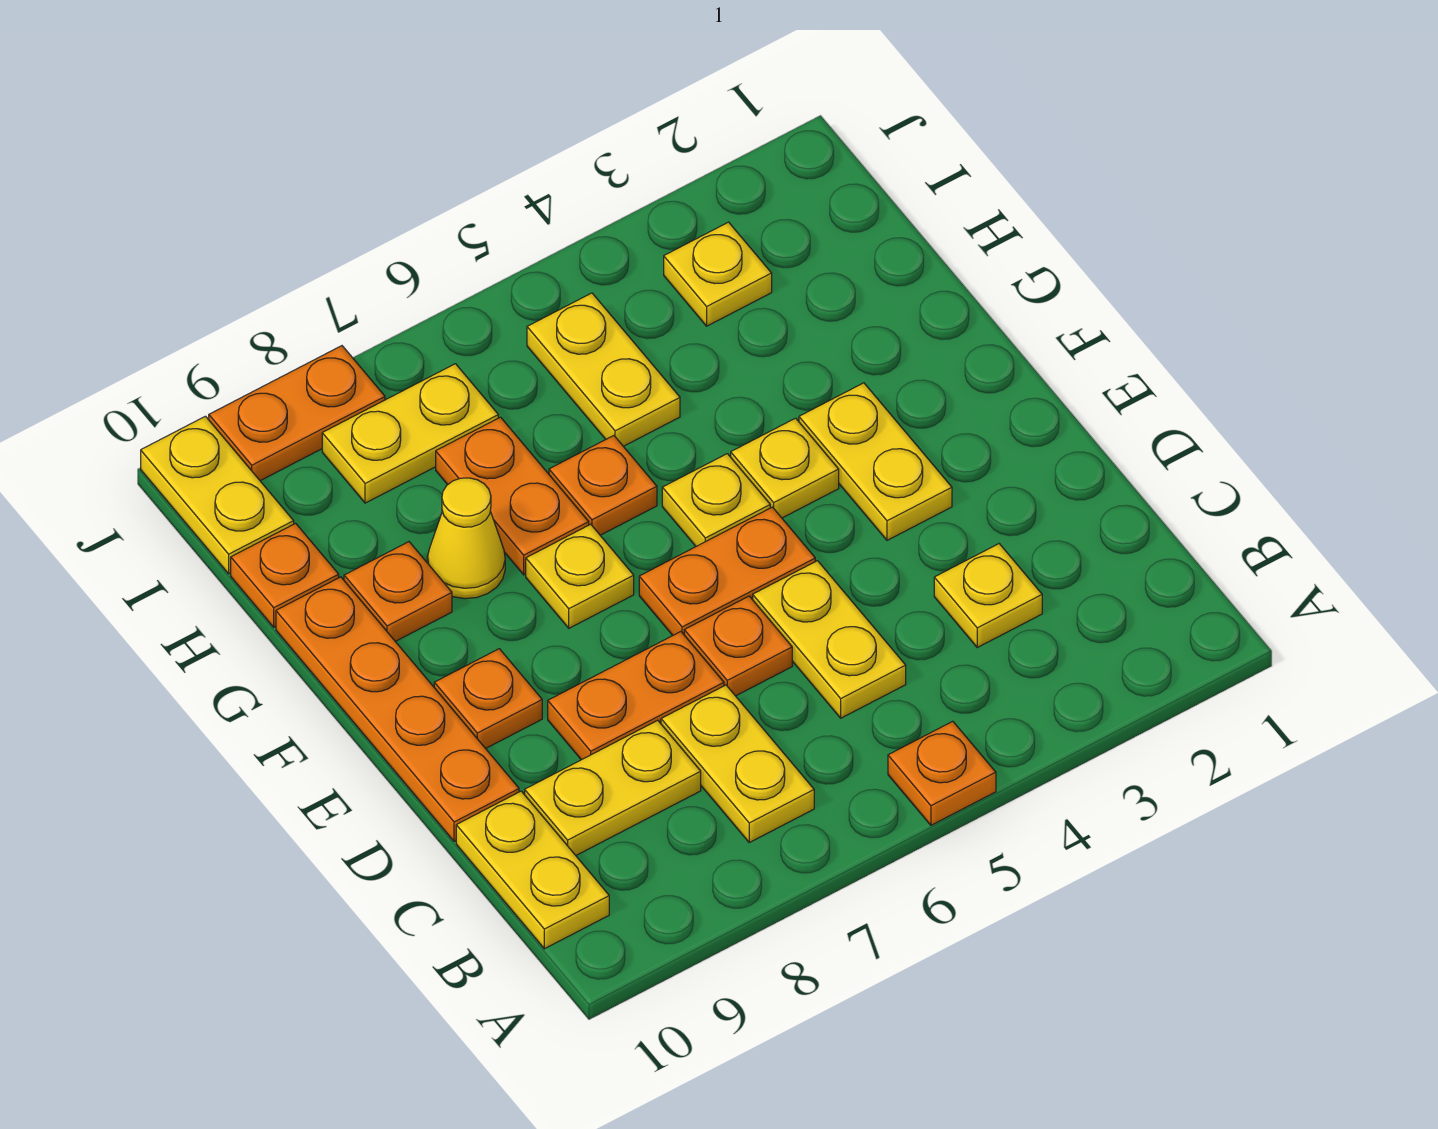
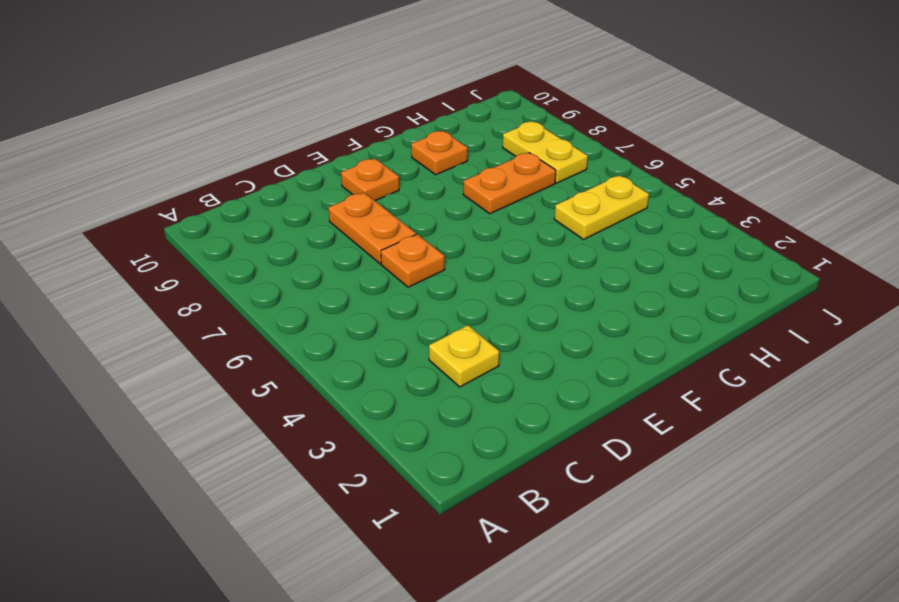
none -> orange 1x1 plate [888,721,996,825]
none -> yellow 1x2 plate [661,685,814,842]
none -> yellow 1x2 plate [456,791,609,949]

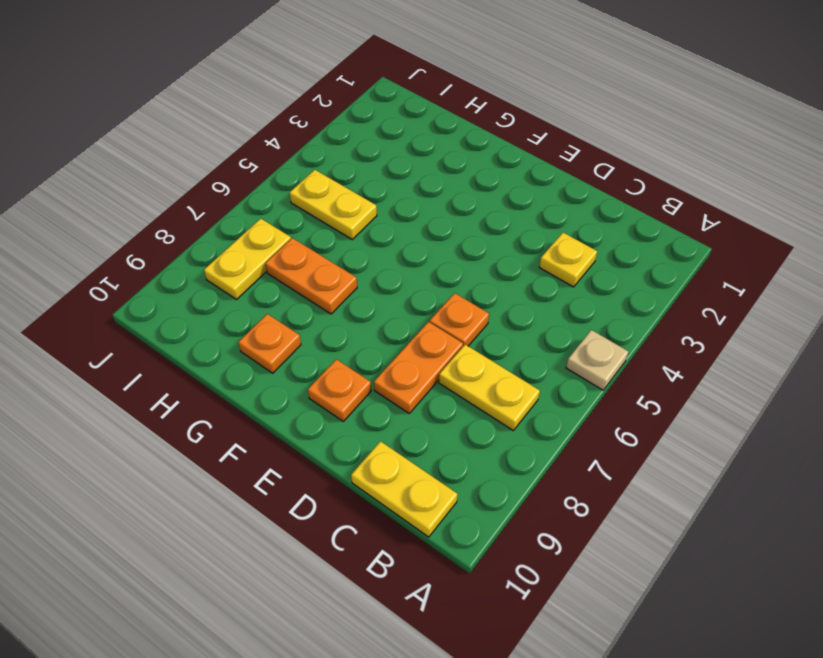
tan 1x1 plate [566,330,629,390] -> orange 1x1 plate [888,721,996,825]
none -> yellow 1x2 plate [753,561,906,718]
none -> yellow 1x2 plate [525,720,701,855]
none -> orange 1x4 plate [276,577,519,842]

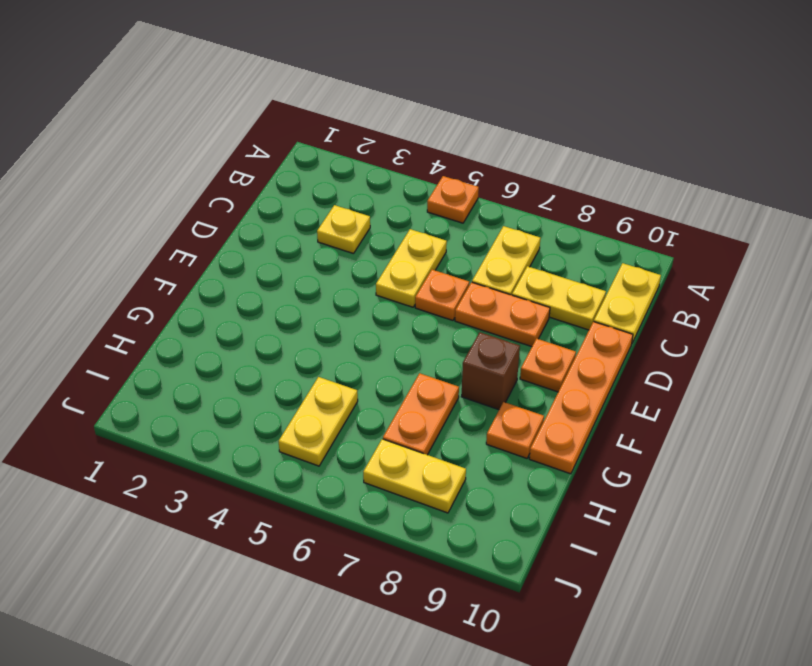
brown 1x1 brick [461,332,520,410] -> none
none -> yellow 1x2 plate [799,383,952,540]
none -> orange 1x2 plate [639,507,815,635]
none -> yellow 1x1 plate [731,418,839,518]

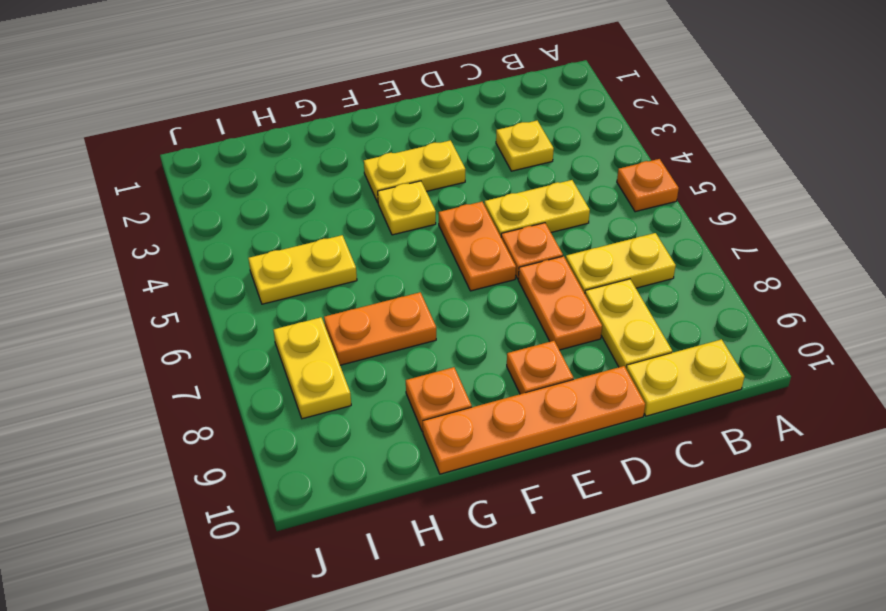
none -> yellow 1x1 plate [662,454,770,546]
none -> yellow 1x1 plate [526,524,634,628]
none -> orange 1x1 plate [549,436,657,535]

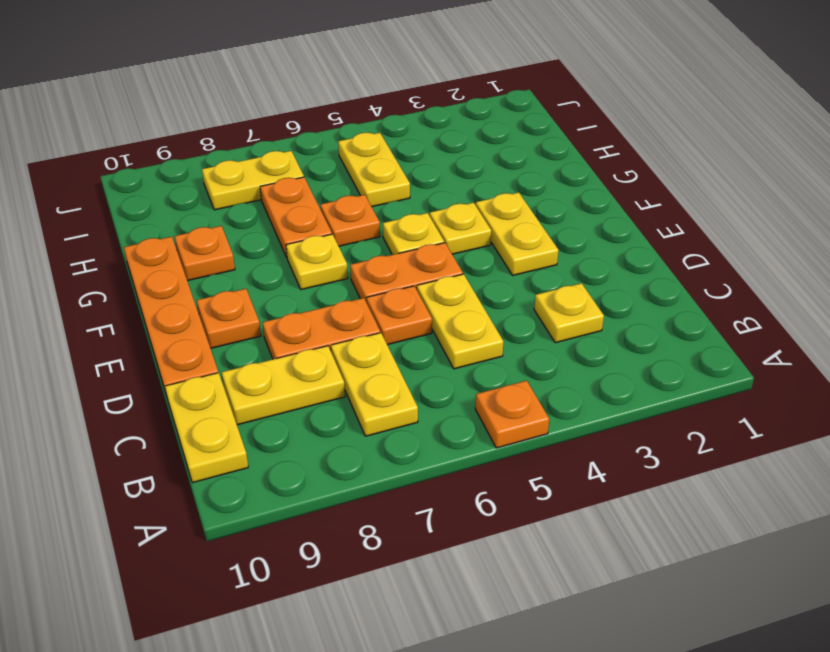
none -> yellow 1x1 cone [427,478,505,599]
none -> orange 1x1 plate [231,523,339,627]
none -> yellow 1x1 plate [664,222,772,326]

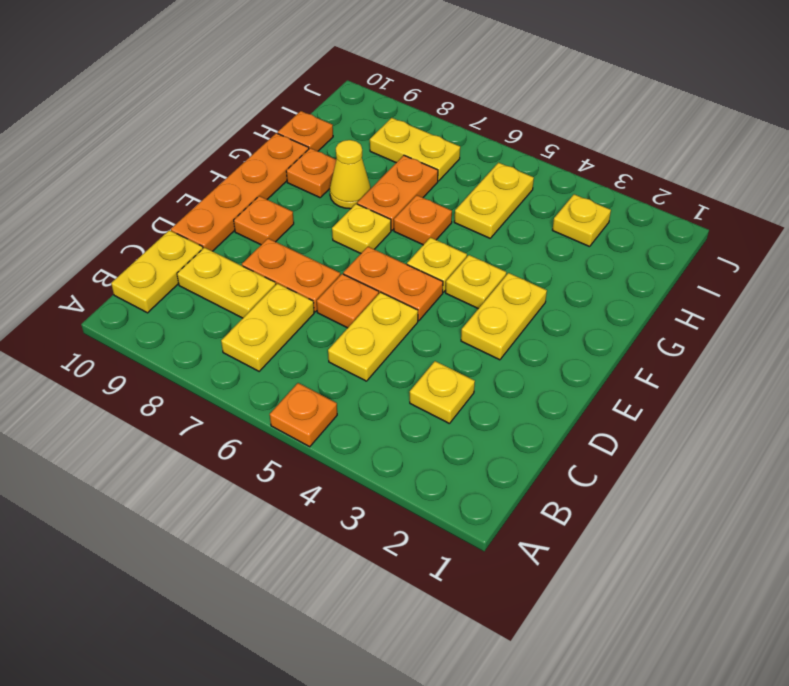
none -> yellow 1x2 plate [141,416,294,574]
none -> orange 1x2 plate [209,346,385,481]

